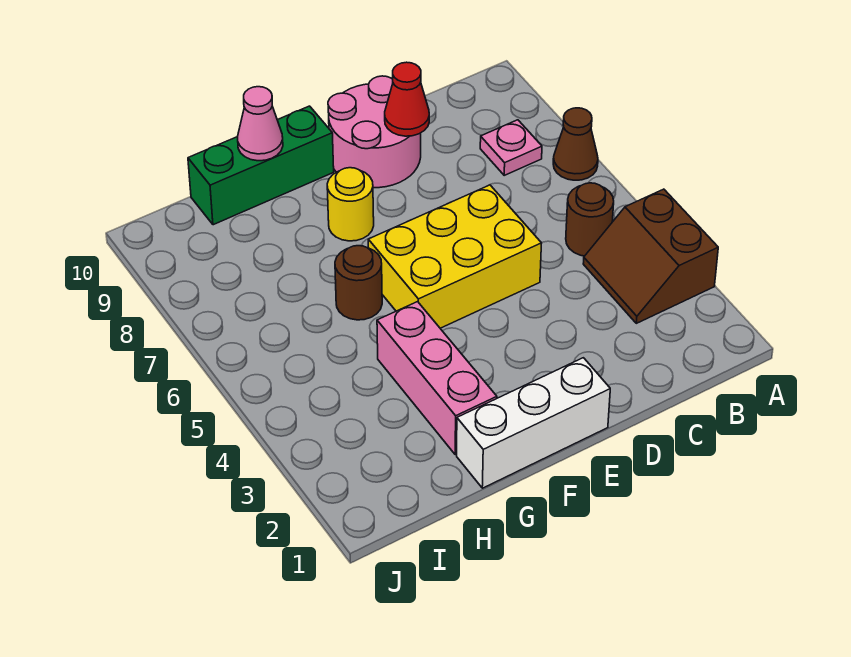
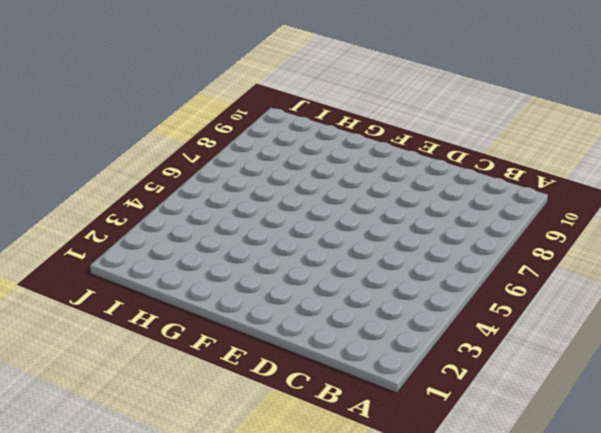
none -> brown 2x2 slope [583,189,718,323]
none -> brown 1x1 cone [553,108,598,180]
none -> brown 1x1 round brick [566,183,614,256]

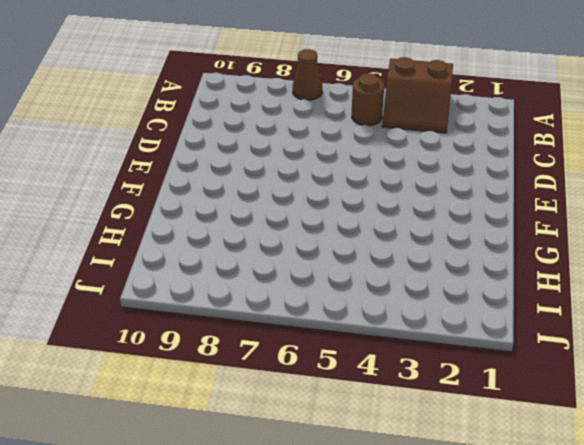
none -> pink 1x1 plate [480,120,542,175]
none -> yellow 2x3 brick [368,185,542,328]
none -> pink 2x2 round brick [328,76,421,188]

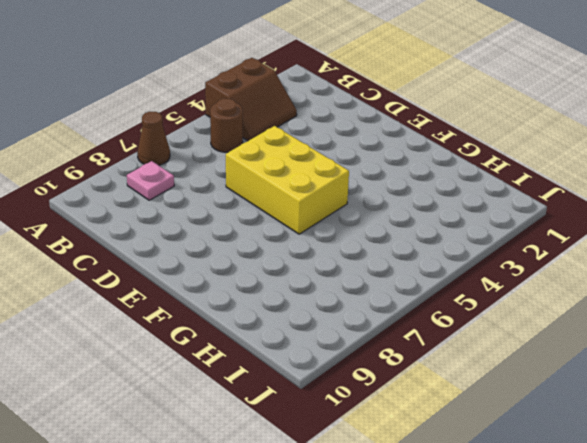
none -> pink 2x2 round brick [328,76,421,188]
none -> white 1x3 brick [457,358,610,488]
none -> yellow 1x1 round brick [327,168,374,241]

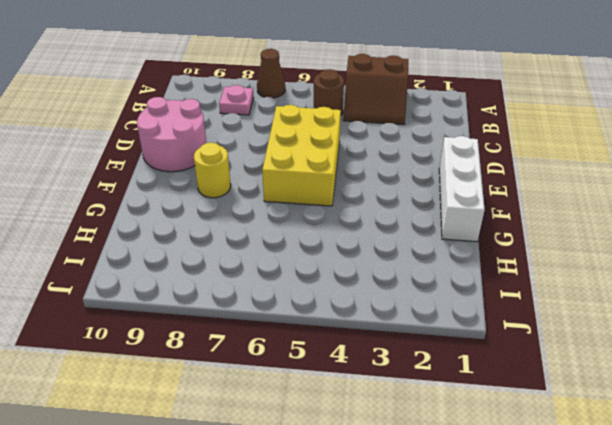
none -> green 1x3 brick [188,106,334,225]
none -> pink 1x3 brick [377,302,497,455]
none -> brown 1x1 round brick [335,246,382,320]

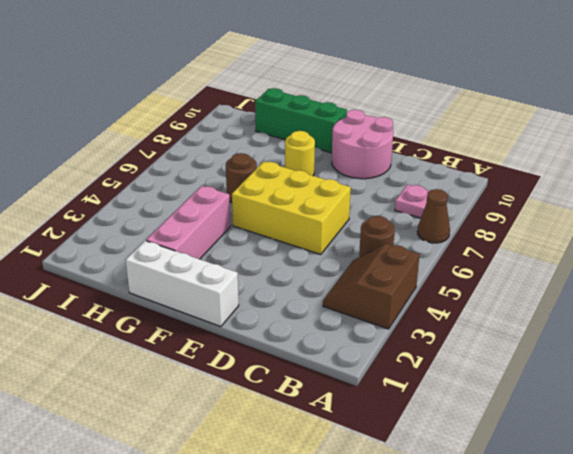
none -> red 1x1 cone [385,62,429,136]
none -> pink 1x1 cone [238,87,283,161]

